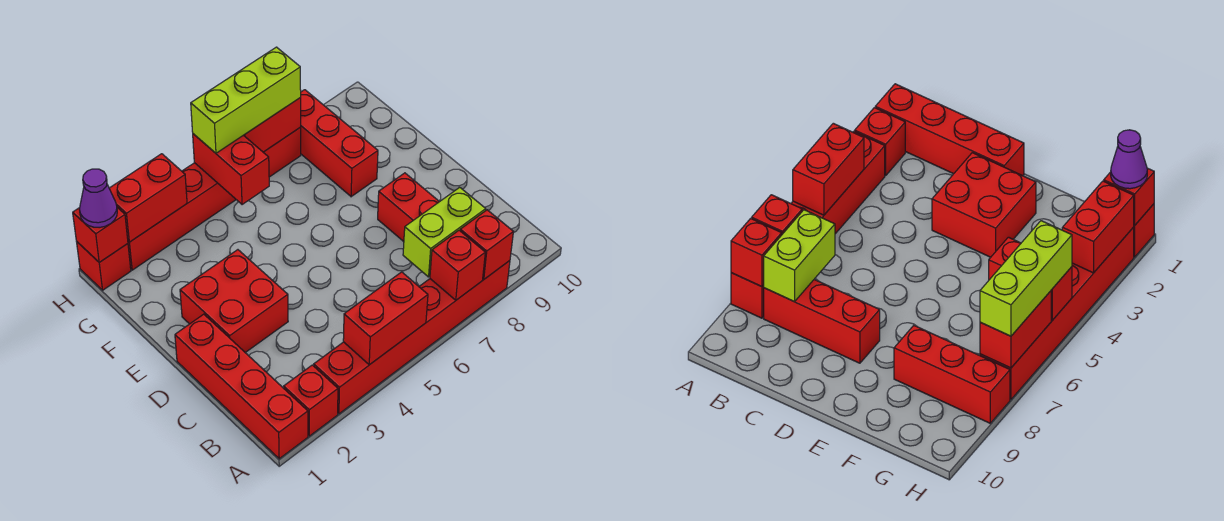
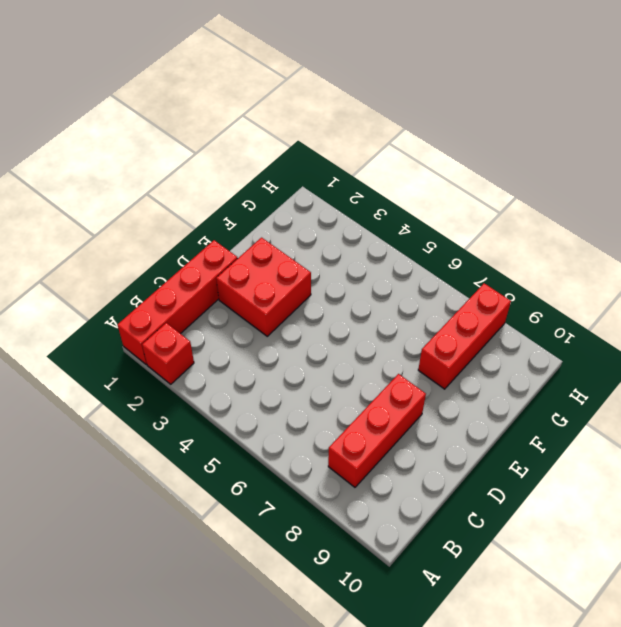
none -> red 1x6 brick [314,261,510,414]
none -> red 1x1 brick [77,242,131,290]
none -> red 1x6 brick [128,128,301,270]

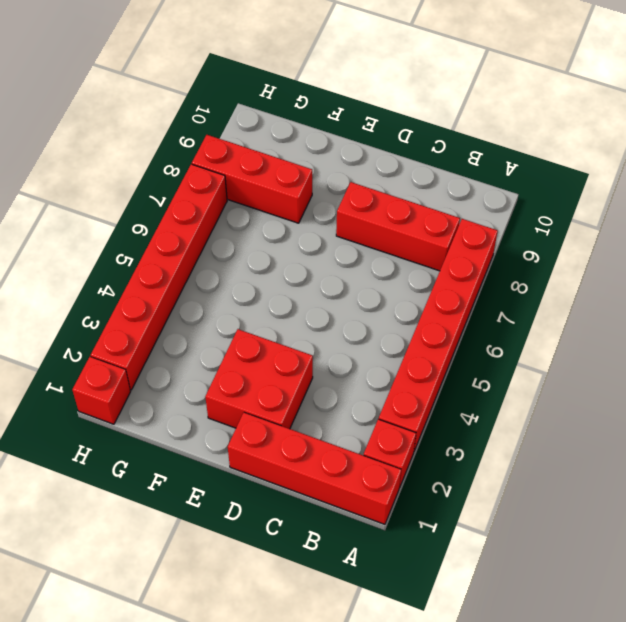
none -> red 1x2 brick [343,272,428,365]
none -> red 1x1 brick [430,230,485,300]
none -> red 1x1 brick [460,210,513,279]

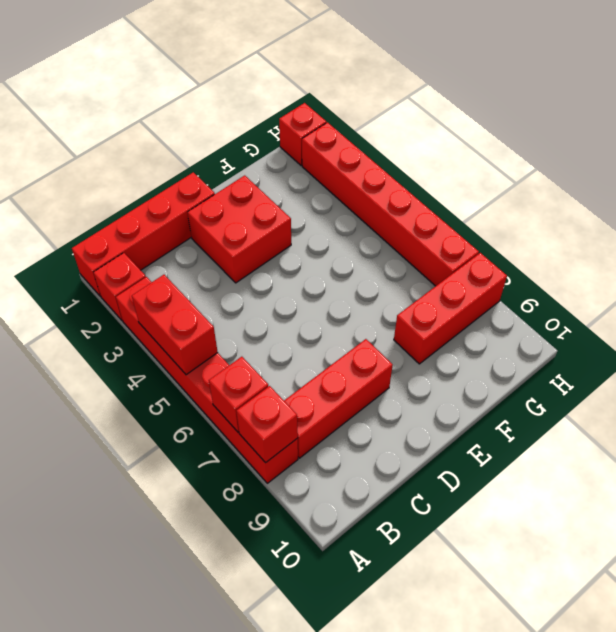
none -> lime 1x2 brick [403,187,486,277]
none -> red 1x2 brick [193,134,269,205]
none -> red 1x1 brick [73,208,128,262]

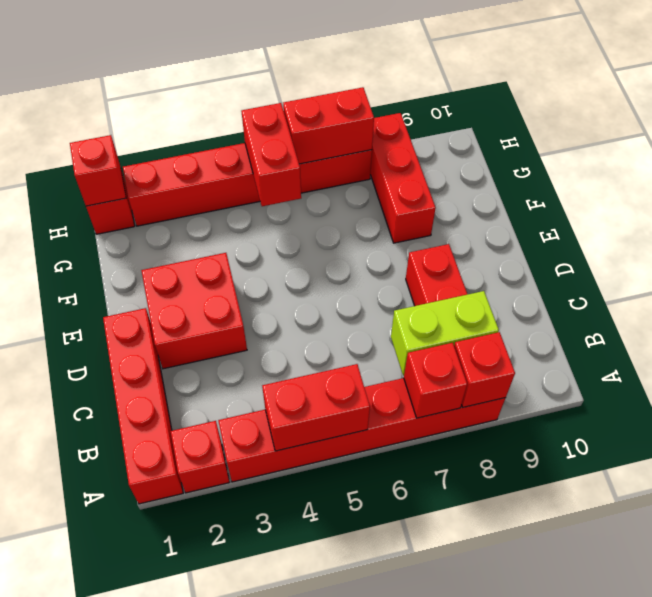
none -> red 1x2 brick [109,154,187,242]
none -> purple 1x1 cone [79,169,117,228]
none -> lime 1x3 brick [191,47,301,153]

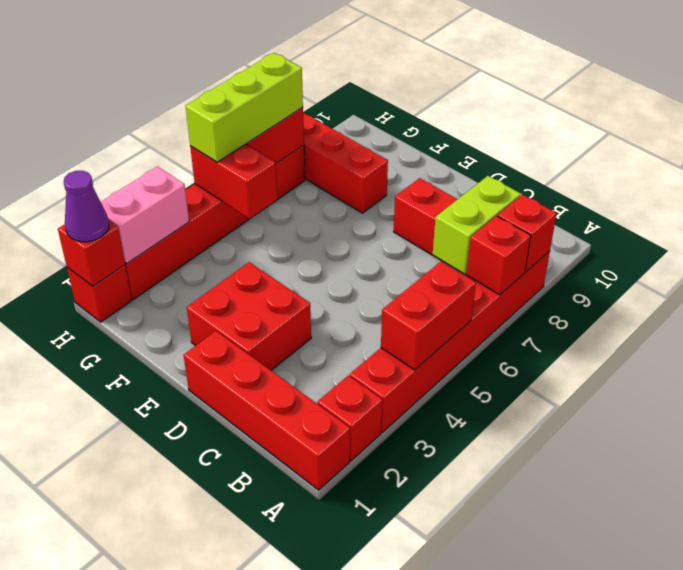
pink 1x2 brick [101,167,189,263] -> red 1x2 brick [109,154,187,242]

